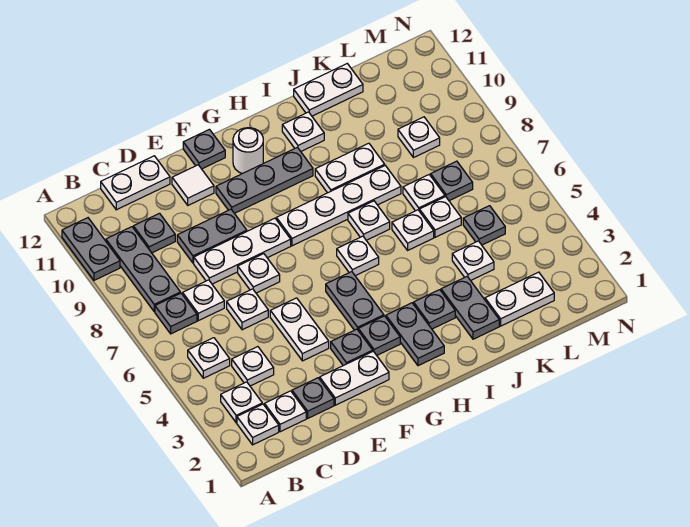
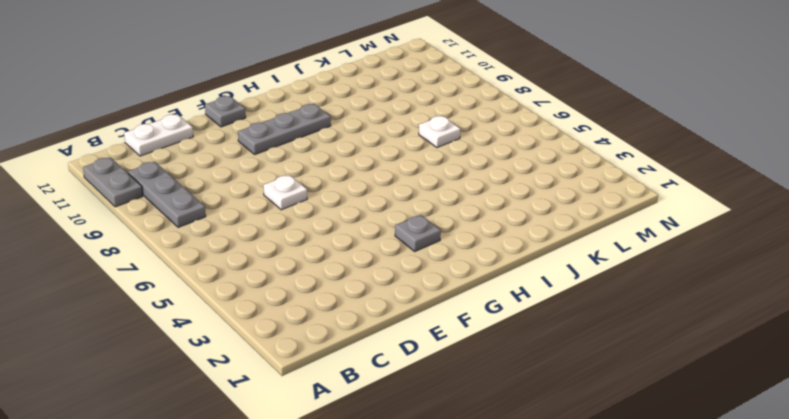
none -> white 1x1 plate [237,404,279,445]
none -> white 1x1 plate [221,382,262,423]
none -> white 1x1 plate [188,338,230,378]
none -> grey 1x1 plate [155,293,197,334]

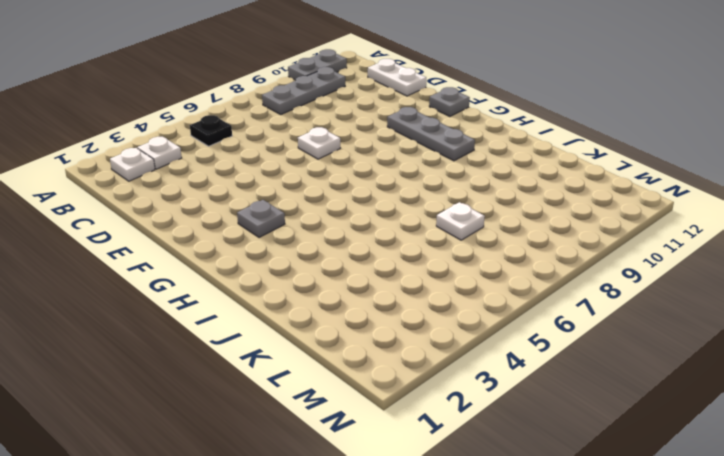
black 1x1 plate [190,115,232,146] -> white 1x1 plate [188,338,230,378]
none -> grey 1x1 plate [155,293,197,334]
none -> white 1x1 plate [265,391,306,432]
none -> white 1x1 plate [232,347,274,386]
none -> white 1x1 plate [183,280,224,321]

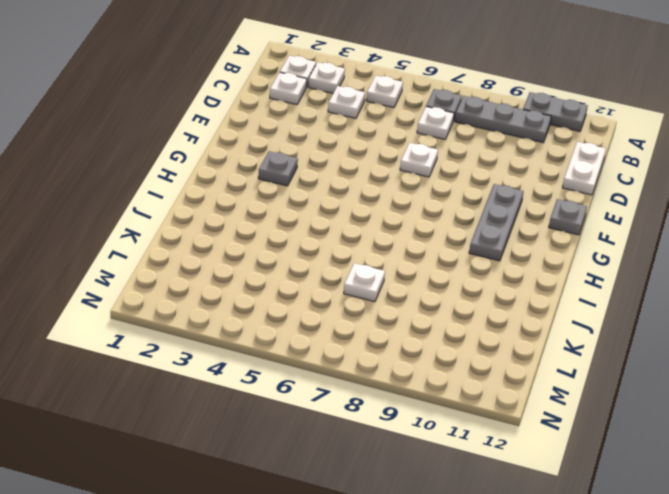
none -> grey 1x1 plate [133,213,175,253]
none -> grey 1x1 plate [292,378,334,418]
none -> white 1x1 plate [227,289,268,330]
none -> white 1x3 plate [194,218,291,284]

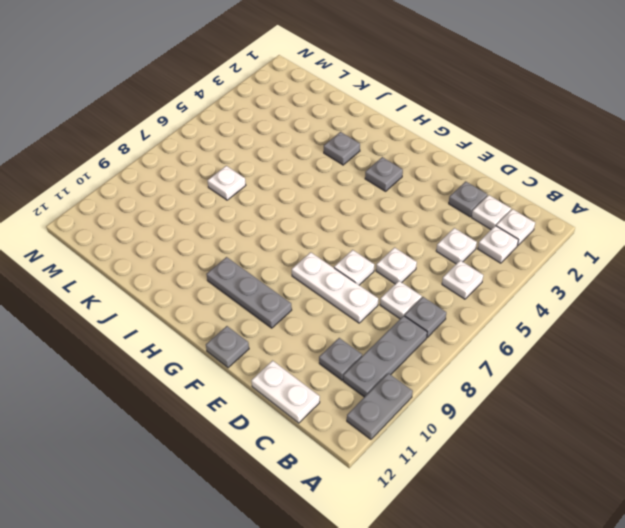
none -> grey 1x2 plate [177,209,247,263]
none -> white 1x2 plate [320,351,389,405]
none -> white 1x2 plate [270,298,329,361]
none -> white 1x1 tile [172,165,214,205]

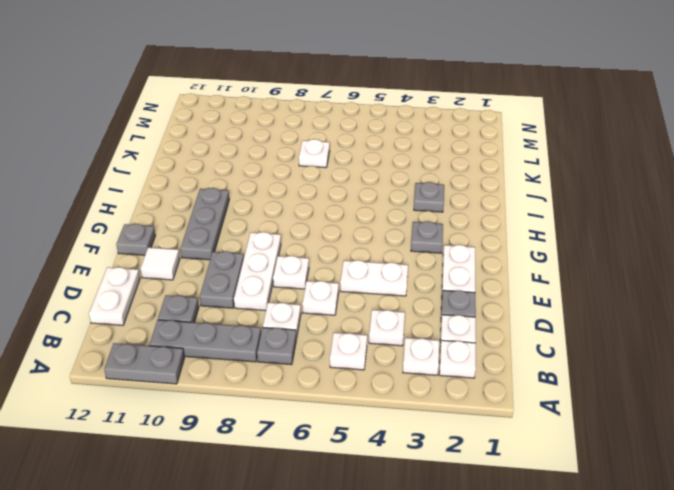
none -> grey 1x1 plate [331,329,373,366]
none -> grey 1x2 plate [326,272,384,330]
none -> white 1x4 plate [276,166,401,246]
none -> white 1x1 round brick [233,128,263,174]

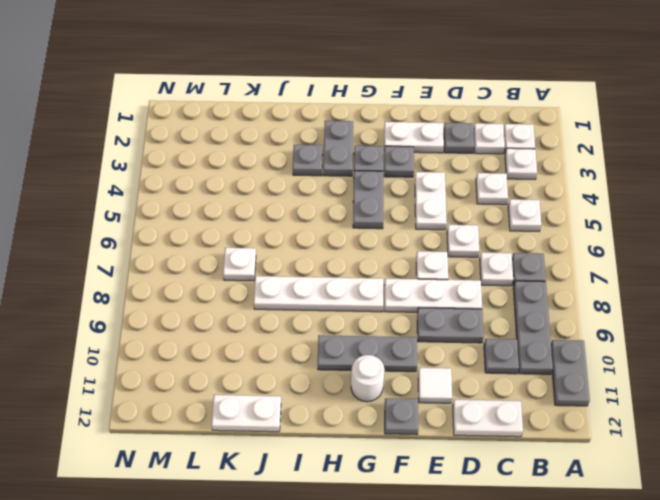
none -> white 1x1 plate [337,236,379,276]
none -> white 1x1 plate [348,201,390,240]
none -> white 1x2 plate [315,143,385,193]
none -> white 1x1 plate [282,112,324,151]

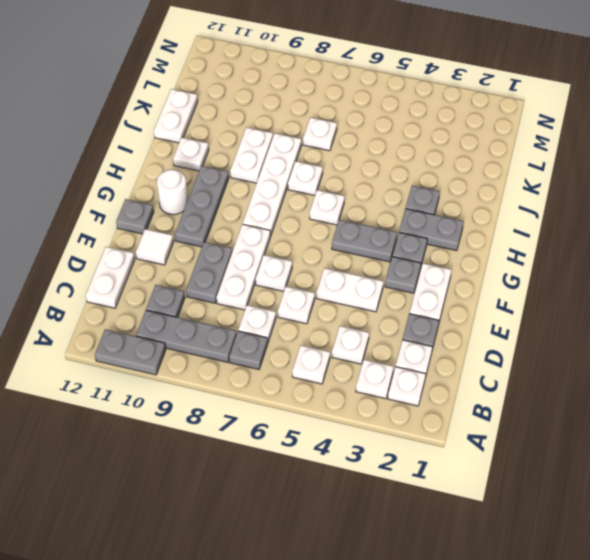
none -> grey 1x2 plate [441,277,499,339]
none -> white 1x1 plate [392,210,434,250]
none -> white 1x2 plate [485,272,554,326]
none -> white 1x1 plate [452,241,494,281]

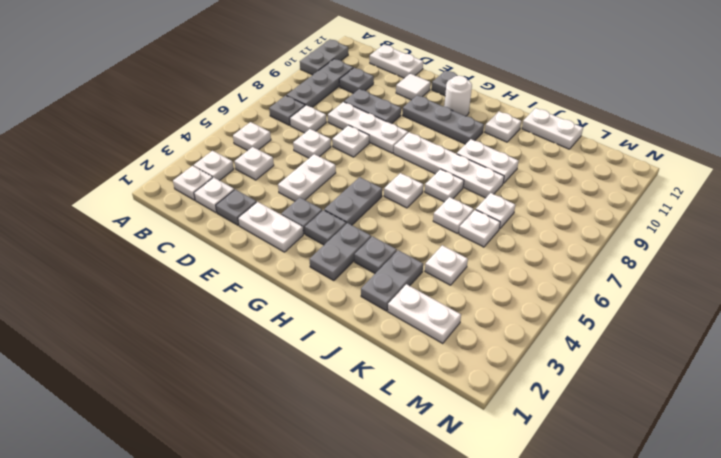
none -> grey 1x1 plate [463,206,505,245]
none -> grey 1x1 plate [431,161,473,201]
none -> white 1x1 plate [398,117,440,158]

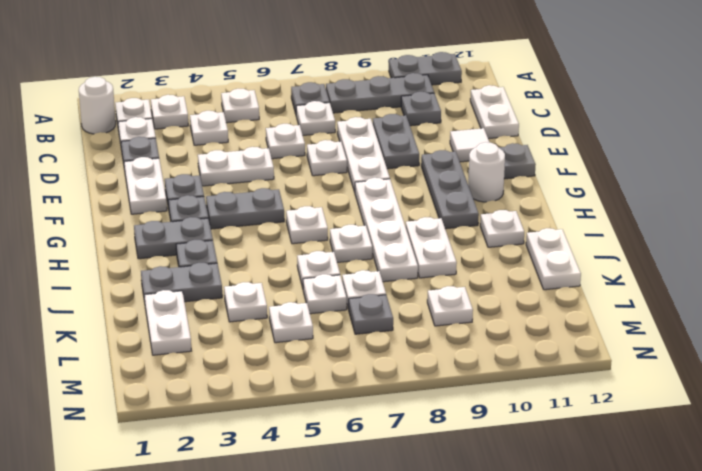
white 1x1 round brick [79,77,116,134] -> none
white 1x1 plate [269,302,313,343] -> grey 1x1 plate [463,206,505,245]

